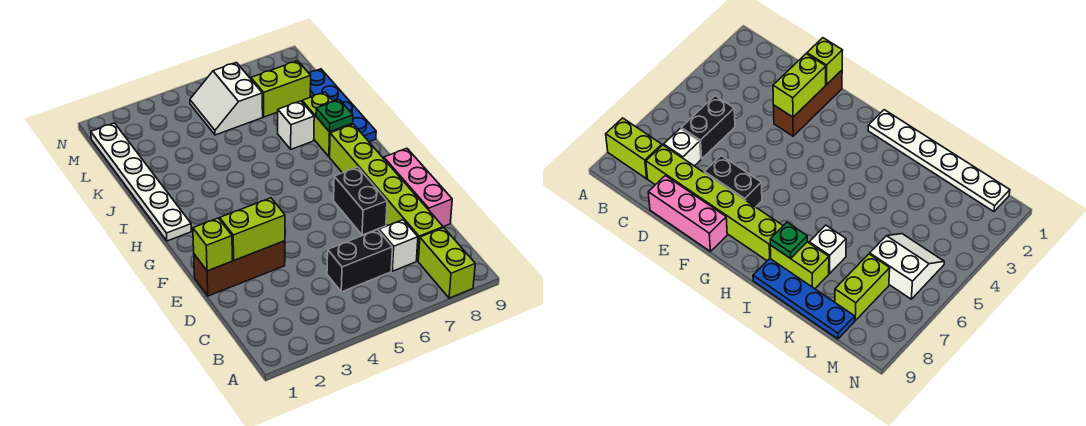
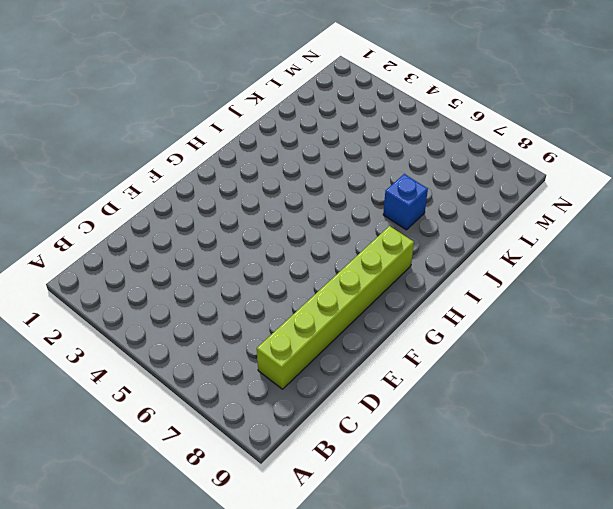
blue 1x1 brick [383,174,428,230] -> white 1x1 brick [278,101,314,149]
none -> lime 1x2 brick [418,228,475,298]
none -> black 1x2 brick [327,230,392,292]
none -> white 1x1 brick [379,220,418,271]

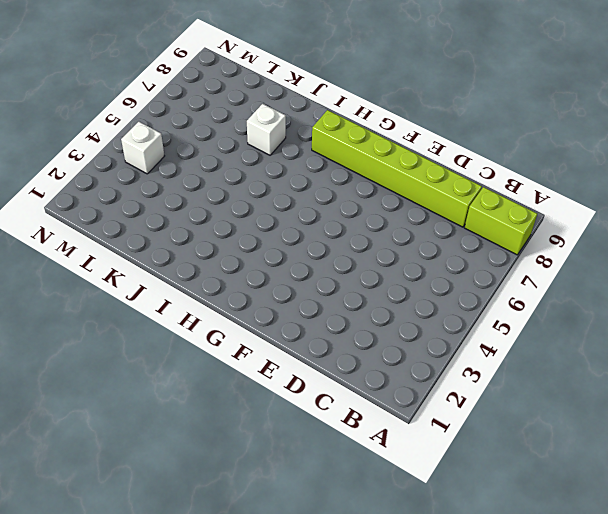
white 1x1 brick [121,122,164,174] -> white 1x1 brick moved to [379,220,418,271]
none -> black 1x2 brick [327,230,392,292]
none -> pink 1x3 brick [384,148,452,227]
none -> brown 1x3 brick [194,241,285,296]

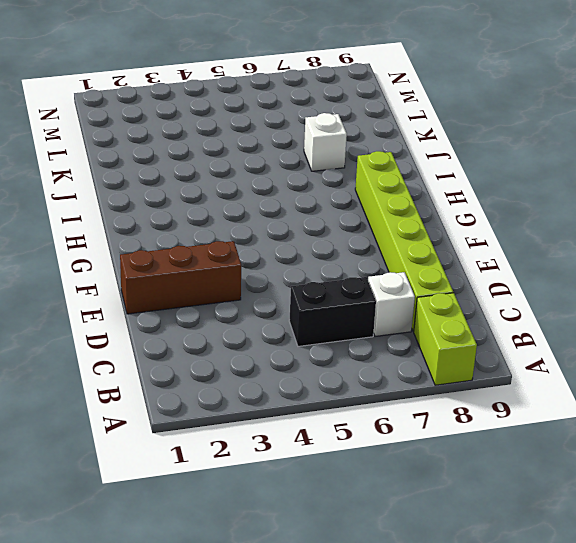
none -> pink 1x3 brick [384,148,452,227]
none -> black 1x2 brick [334,167,387,235]
none -> white 1x6 plate [91,123,191,241]

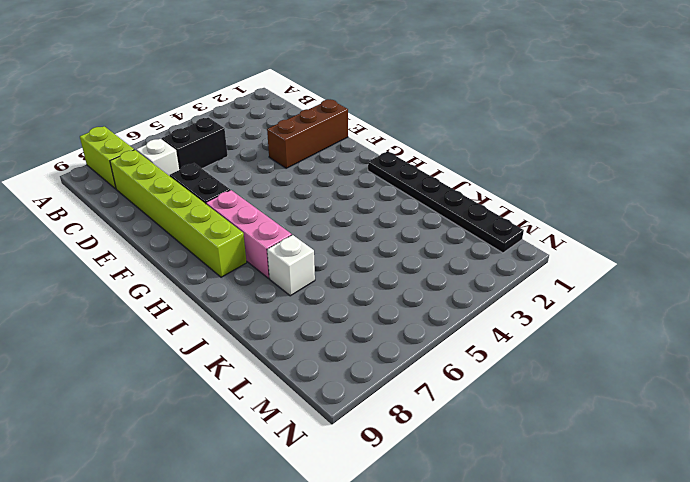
pink 1x3 brick [206,190,292,278] -> pink 1x3 brick moved to [384,148,452,227]
black 1x6 plate [368,151,524,253] -> white 1x6 plate [91,123,191,241]
none -> lime 1x2 brick [302,92,353,157]
none -> blue 1x4 plate [309,69,376,142]
none -> white 2x2 slope [190,63,263,135]

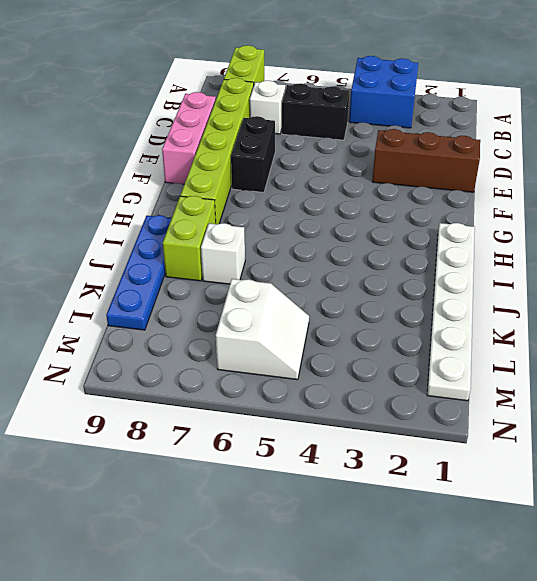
blue 2x2 brick [349,56,418,128] -> none
none -> lime 1x2 brick [251,61,311,117]
none -> lime 1x1 brick [193,218,232,271]
none -> lime 1x2 brick [220,198,285,260]

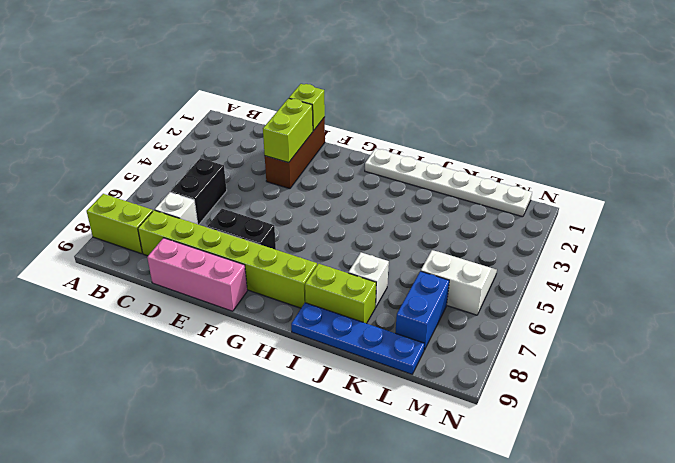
blue 1x2 brick [395,271,449,350] -> lime 1x2 brick [251,61,311,117]
none -> green 1x1 plate [316,100,353,132]

